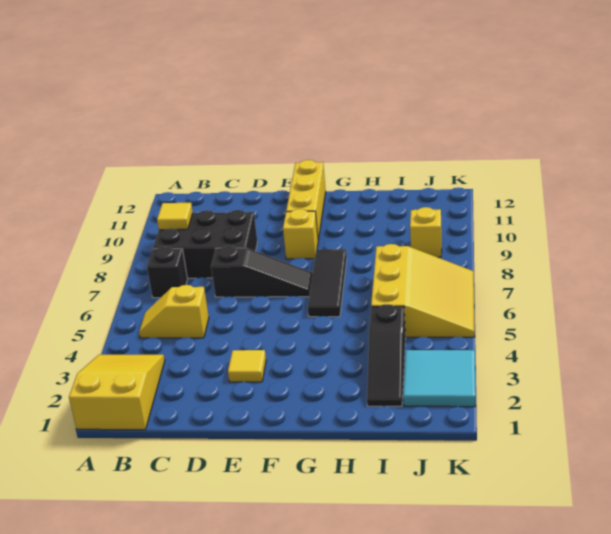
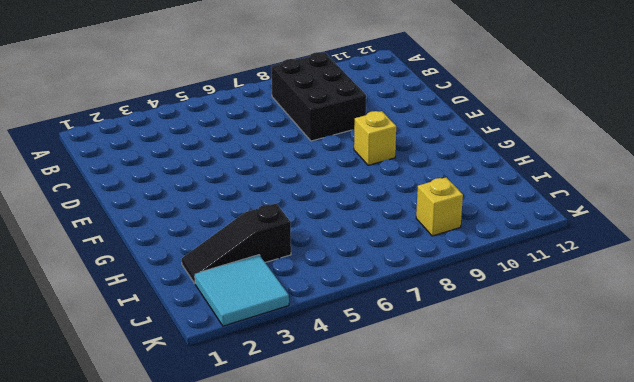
none -> yellow 2x3 slope [69,355,165,430]
none -> yellow 1x2 slope [139,285,209,338]
none -> black 1x1 brick [147,246,187,298]

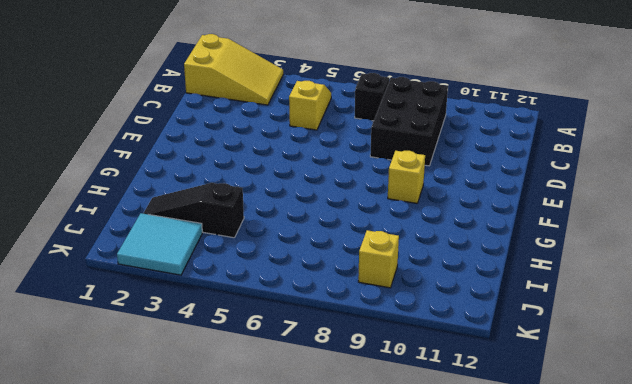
none -> black 1x3 slope [211,246,312,297]
none -> yellow 1x1 tile [228,350,266,382]
none -> yellow 1x3 brick [286,160,326,239]

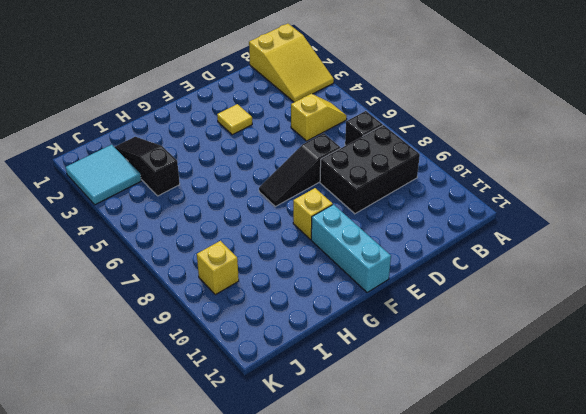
cyan 1x3 brick [311,204,391,293] -> yellow 1x3 brick [286,160,326,239]
none -> black 1x3 tile [308,249,347,317]
none -> yellow 3x3 slope [371,244,475,337]
none -> yellow 1x1 tile [157,203,193,230]

